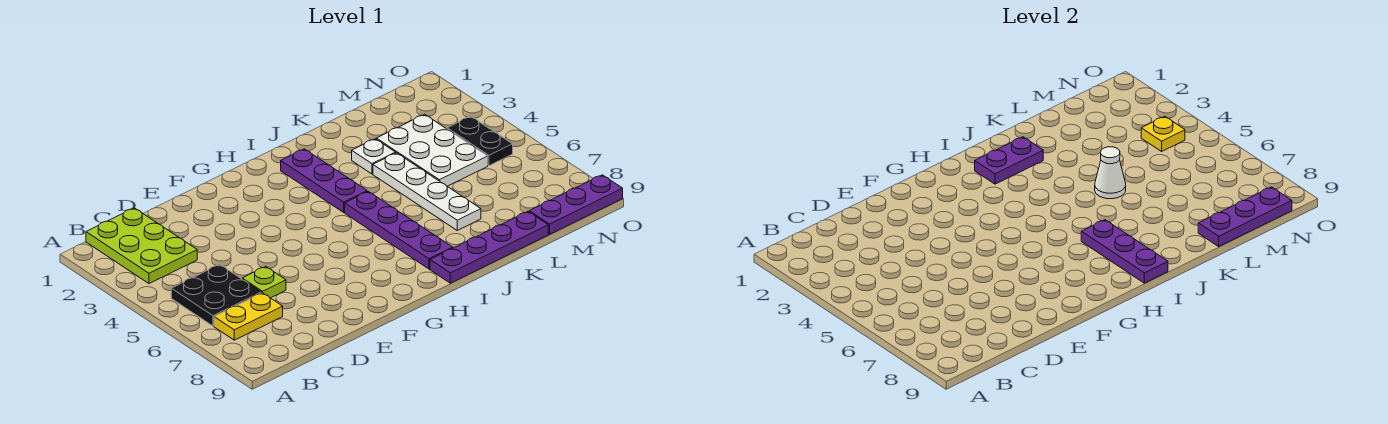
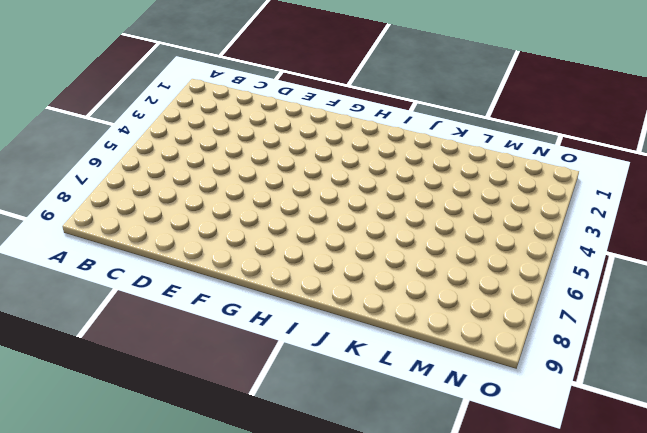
none -> lime 2x3 plate [86,208,197,284]
none -> black 2x2 plate [171,265,261,326]
none -> yellow 1x2 plate [214,293,283,340]

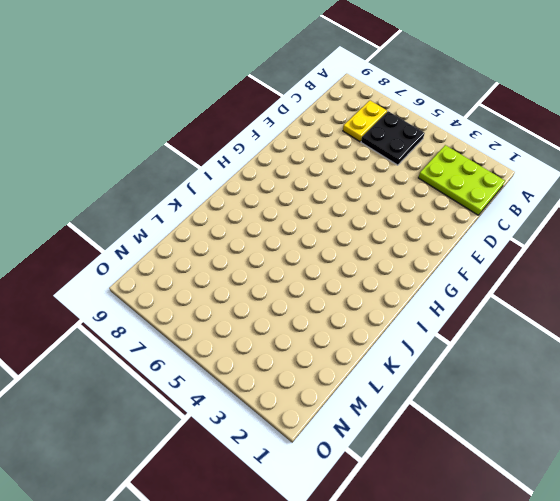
none -> lime 1x1 plate [242,267,286,298]
none -> purple 1x3 plate [281,149,367,212]
none -> purple 1x4 plate [345,191,453,269]

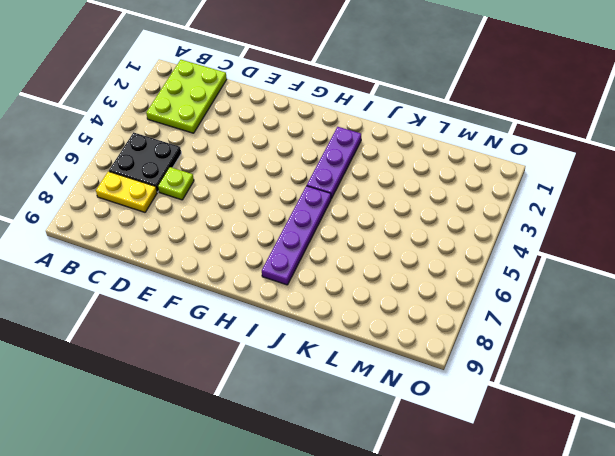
none -> purple 1x4 plate [430,212,548,283]
none -> white 1x1 plate [352,139,396,174]
none -> white 1x4 plate [373,153,481,230]

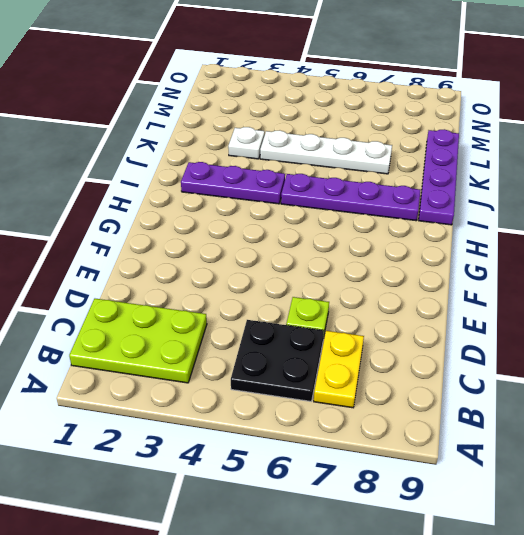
none -> white 2x3 plate [376,114,488,186]
none -> purple 1x3 plate [529,175,623,234]
none -> black 1x2 plate [447,116,513,166]

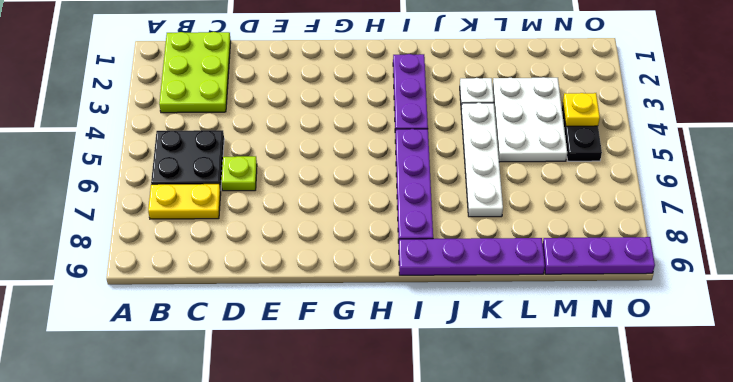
none -> purple 1x2 plate [975,137,1043,184]
none -> purple 1x3 plate [1081,220,1168,283]
none -> white 1x1 cone [1095,147,1126,199]

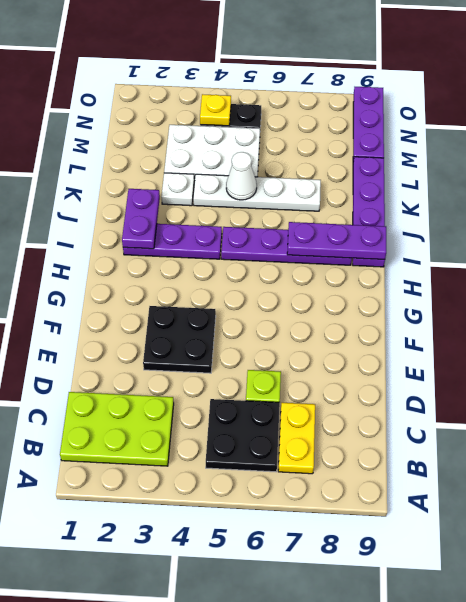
black 2x2 plate [143,306,216,373] -> none
none -> purple 1x3 plate [1198,187,1292,246]

